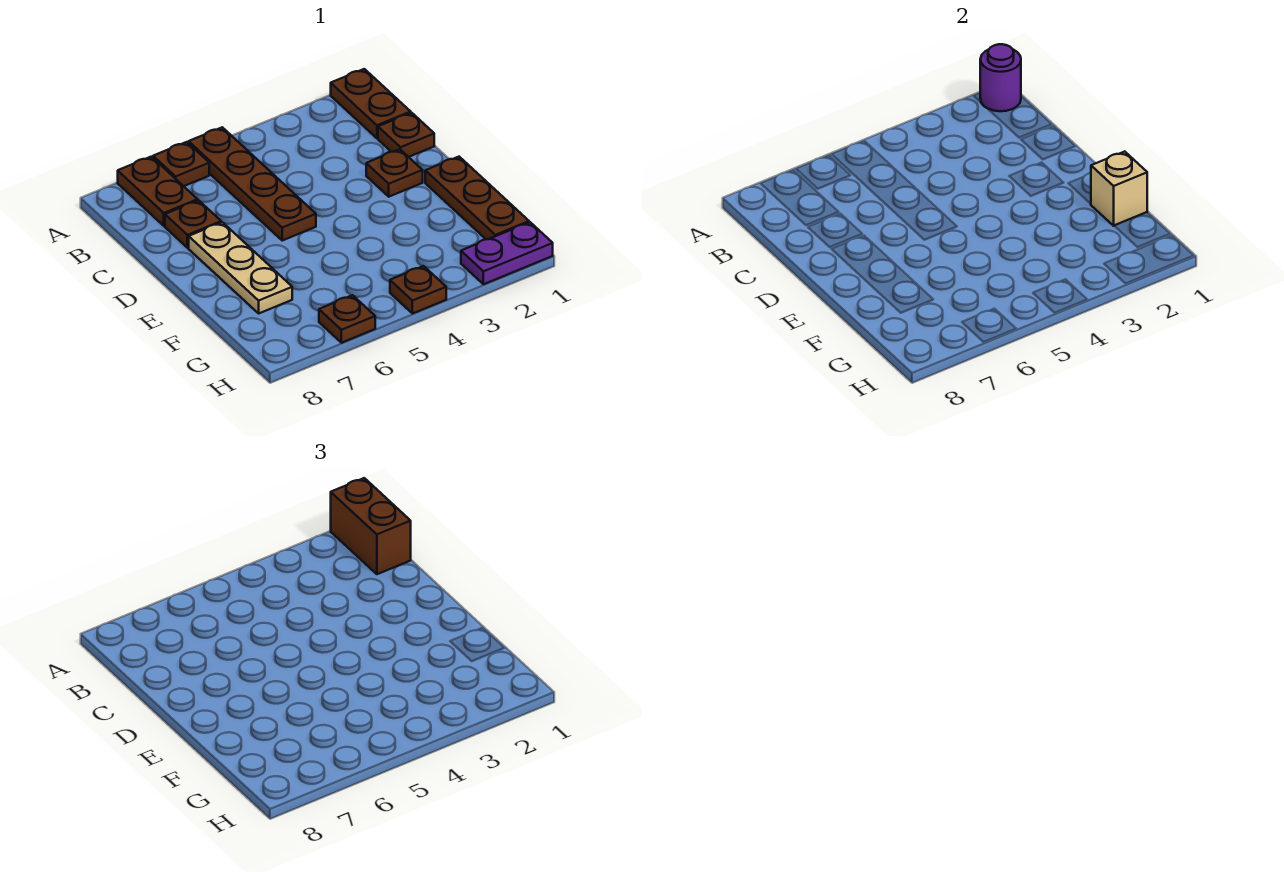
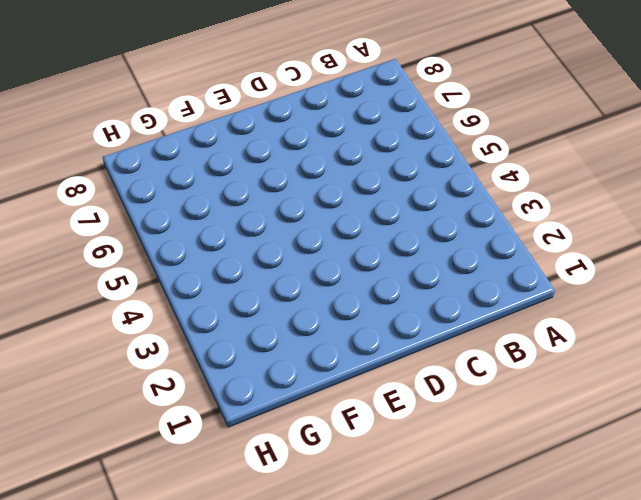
none -> brown 1x2 plate [331,69,411,138]
none -> brown 1x4 plate [189,127,316,240]
none -> brown 1x1 plate [153,142,209,186]

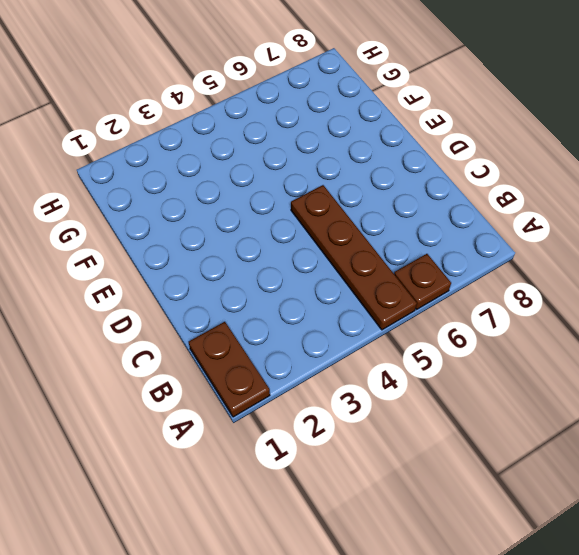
none -> brown 1x2 plate [118,157,198,226]
none -> brown 1x1 plate [378,113,434,157]
none -> brown 1x1 plate [165,200,221,248]

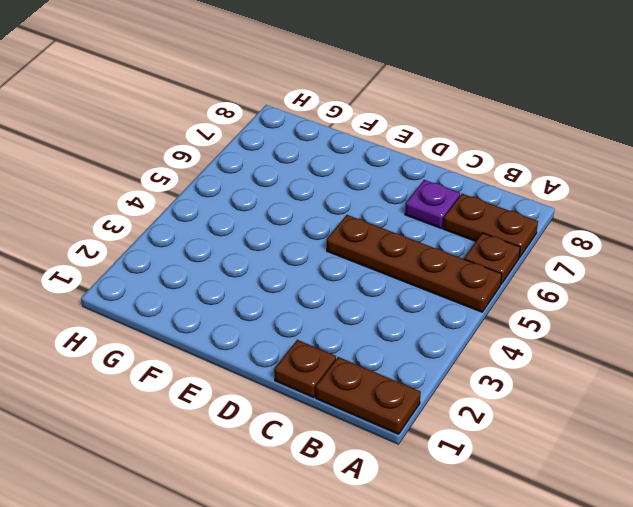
purple 1x1 plate [405,180,460,228] -> brown 1x1 plate [165,200,221,248]
none -> brown 1x1 plate [366,149,423,197]
none -> tan 1x3 plate [189,222,292,313]
none -> brown 1x3 plate [425,157,529,239]

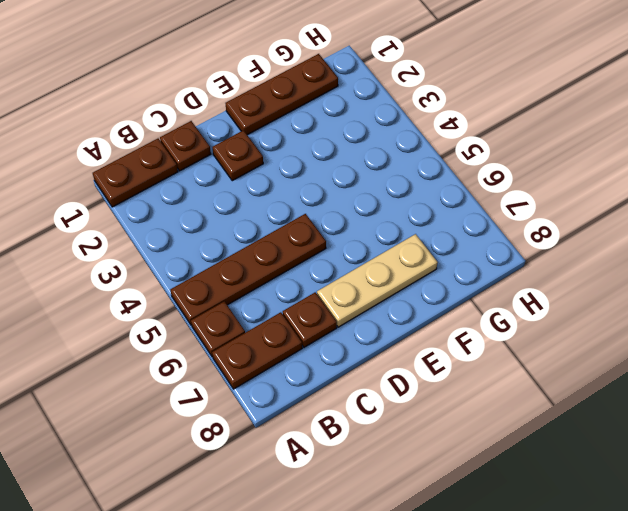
none -> purple 1x2 plate [461,222,553,284]
none -> brown 1x1 plate [390,266,446,314]
none -> brown 1x1 plate [319,295,375,343]

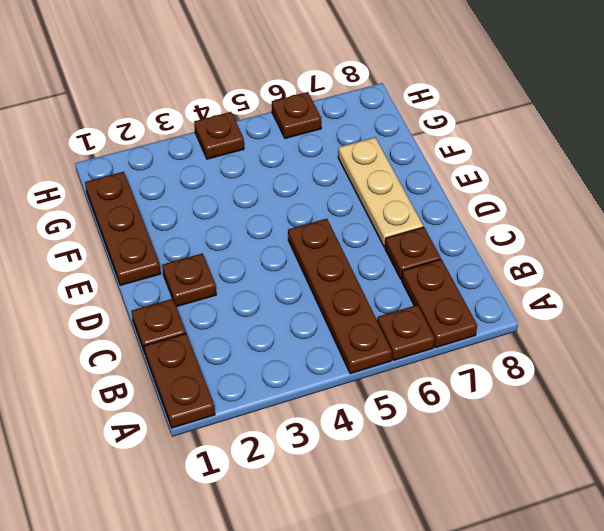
none -> purple 1x2 plate [461,222,553,284]
none -> purple 1x1 round brick [980,44,1021,111]
none -> tan 1x1 brick [1091,152,1147,226]

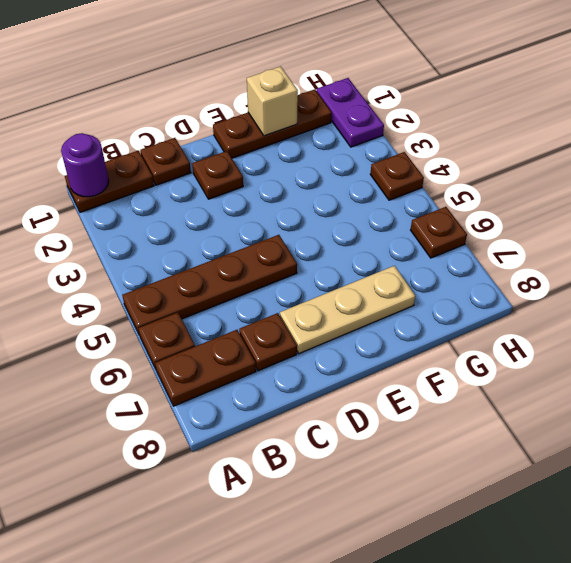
none -> brown 1x2 brick [331,478,411,574]

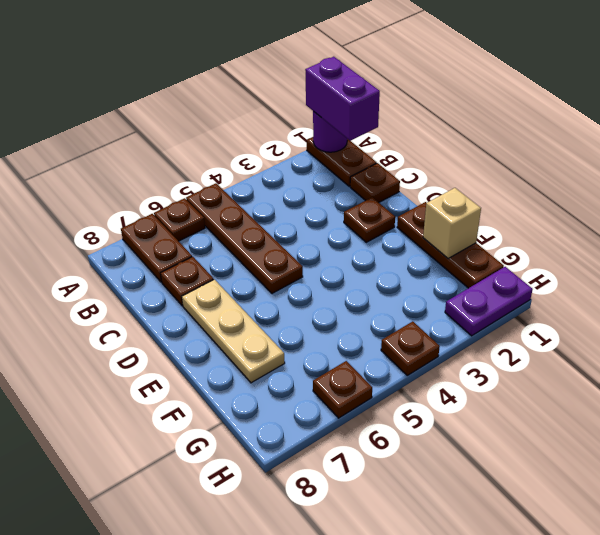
purple 1x2 brick [305,57,380,141] -> brown 1x2 brick [331,478,411,574]

